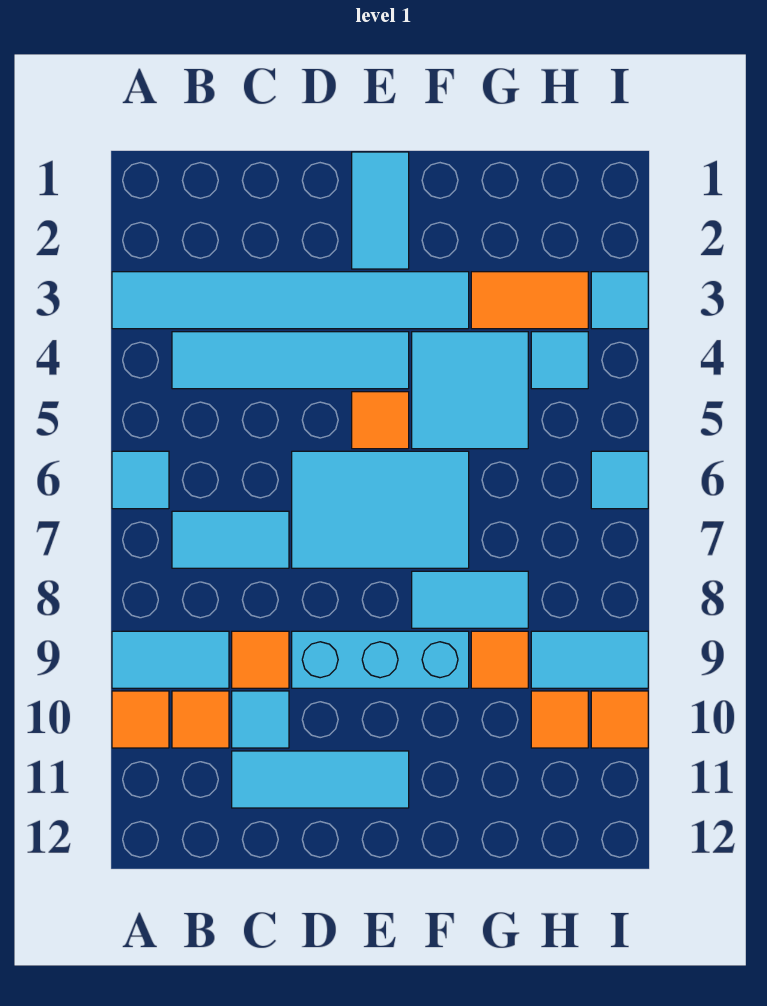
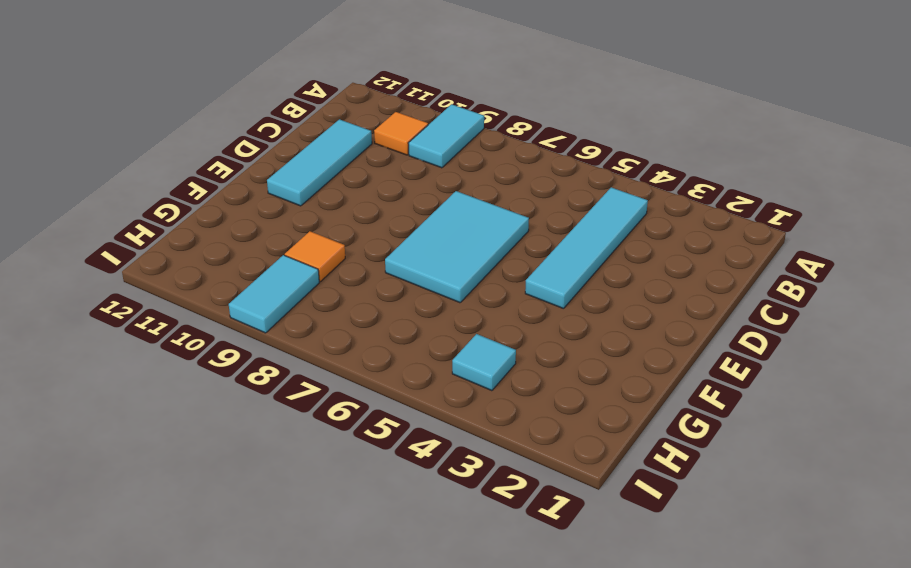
none -> cyan 1x6 tile [112,272,469,329]
none -> cyan 1x1 tile [112,451,169,509]
none -> orange 1x1 tile [112,691,169,748]

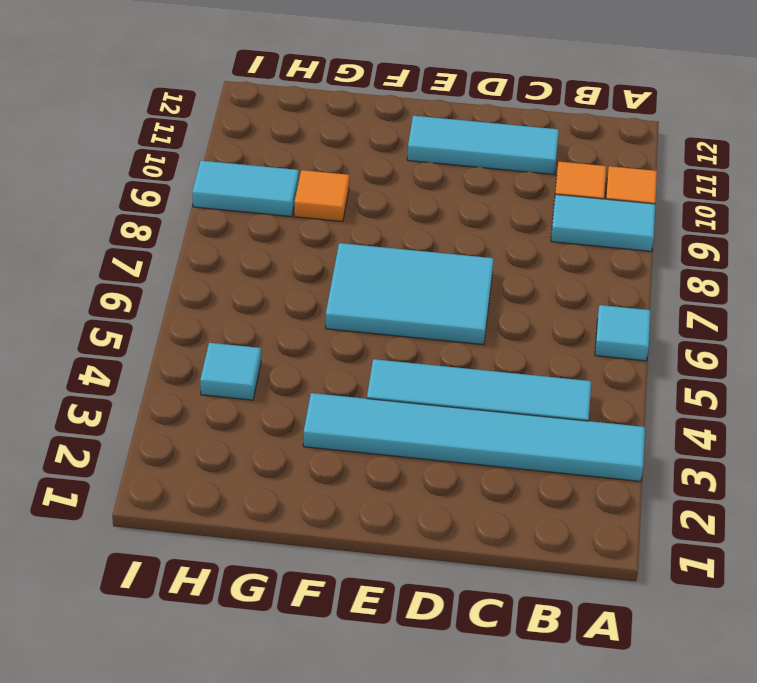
none -> cyan 1x2 tile [172,511,289,568]
none -> orange 1x1 tile [232,631,289,688]
none -> cyan 1x1 tile [232,691,289,748]

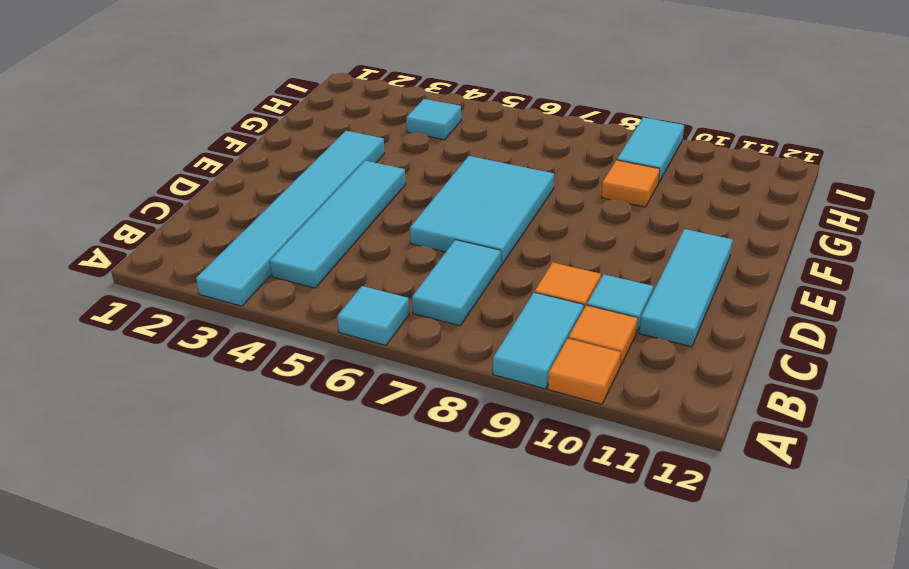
none -> cyan 1x3 brick [292,631,469,688]
none -> cyan 1x2 tile [352,152,409,269]
none -> orange 1x1 tile [352,392,409,449]

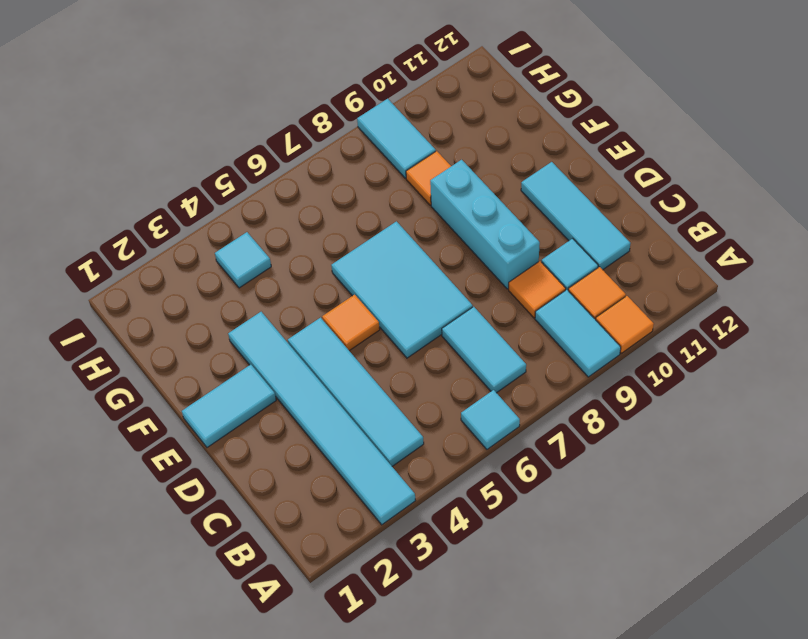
none -> cyan 2x2 tile [412,332,528,449]
none -> cyan 1x2 tile [412,571,528,628]
none -> orange 1x2 tile [471,272,588,329]

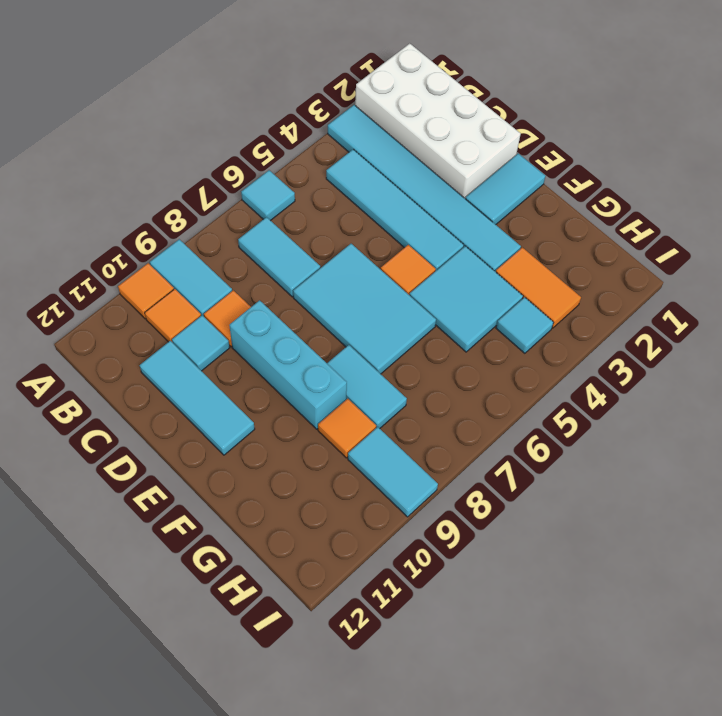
white 2x4 brick [355,43,521,198] -> none
none -> orange 1x1 tile [531,691,588,748]
none -> cyan 1x1 tile [591,272,648,329]
none -> cyan 1x1 tile [591,451,648,509]

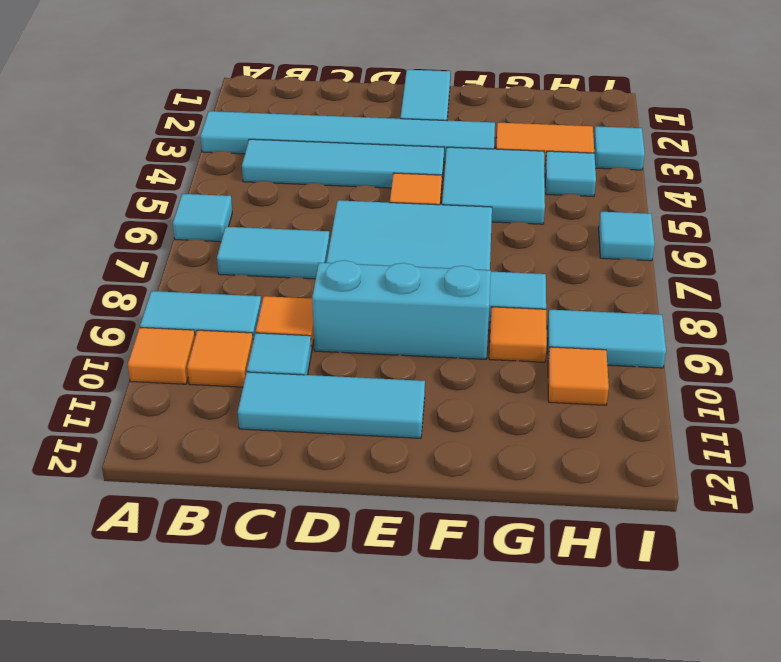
none -> orange 1x1 tile [591,691,648,748]

